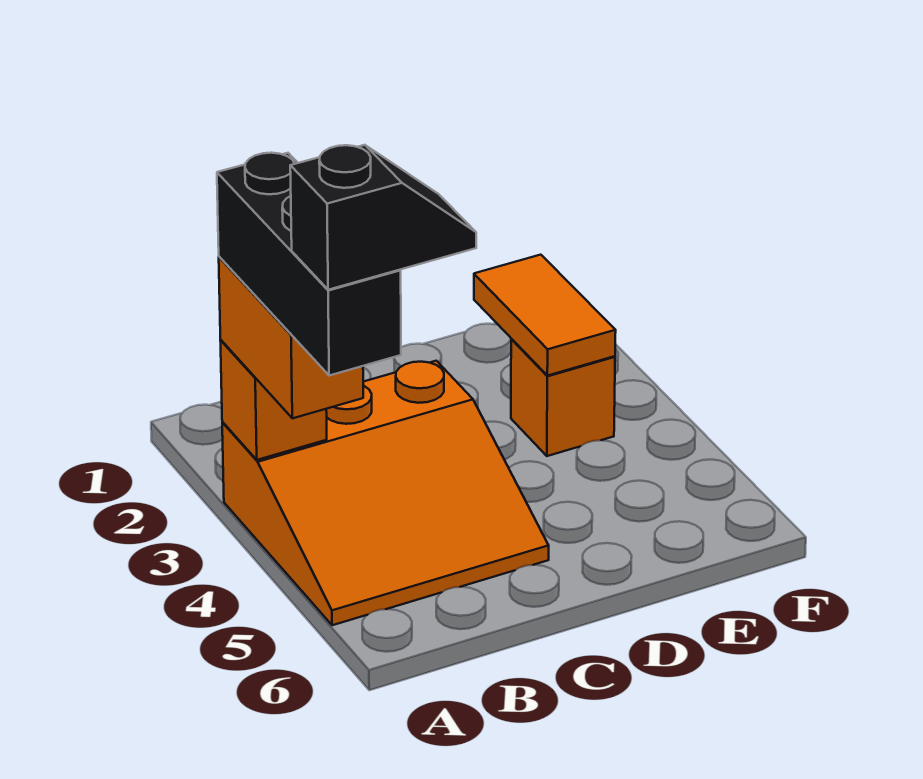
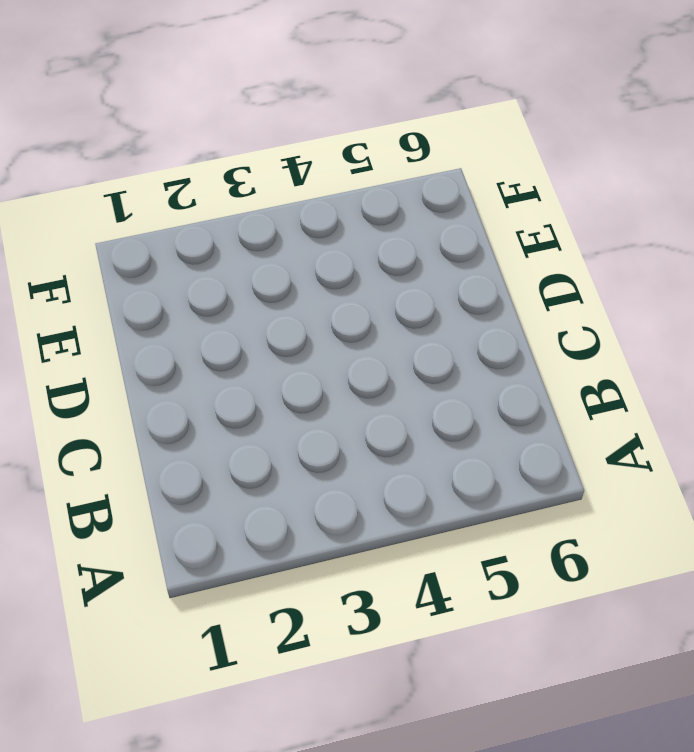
none -> orange 3x3 slope [222,361,549,625]
none -> orange 1x1 brick [511,339,615,456]

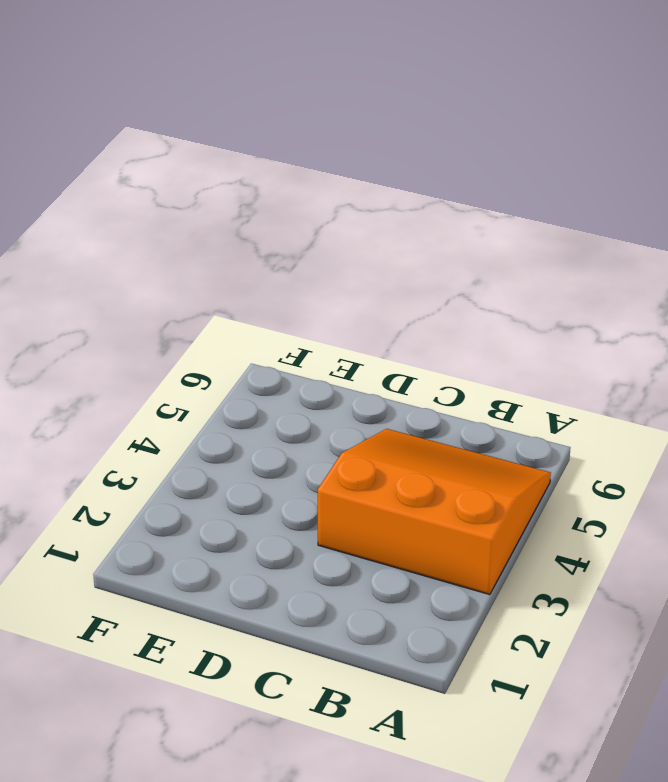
none -> orange 1x1 brick [511,339,615,456]
none -> orange 1x1 brick [220,340,327,460]

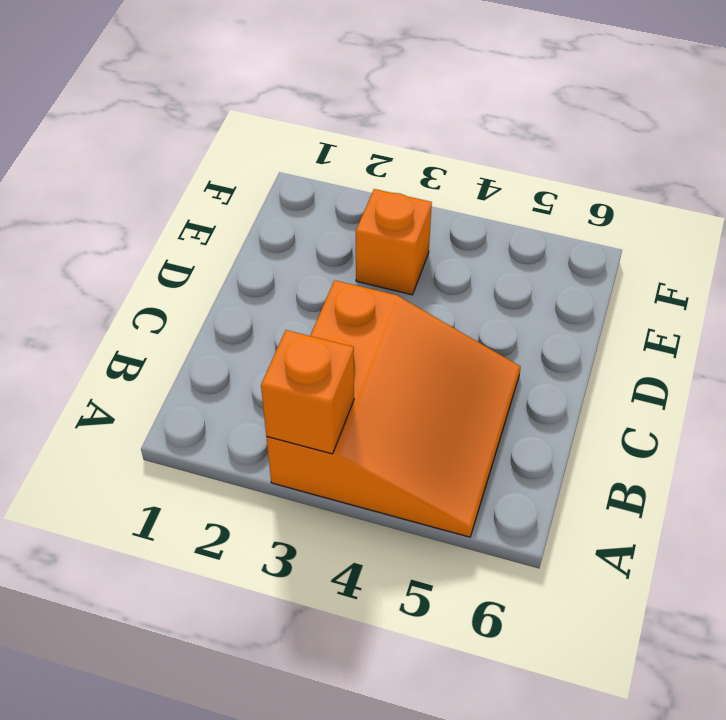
none -> orange 1x2 tile [474,255,616,376]
none -> orange 1x2 brick [219,257,363,418]

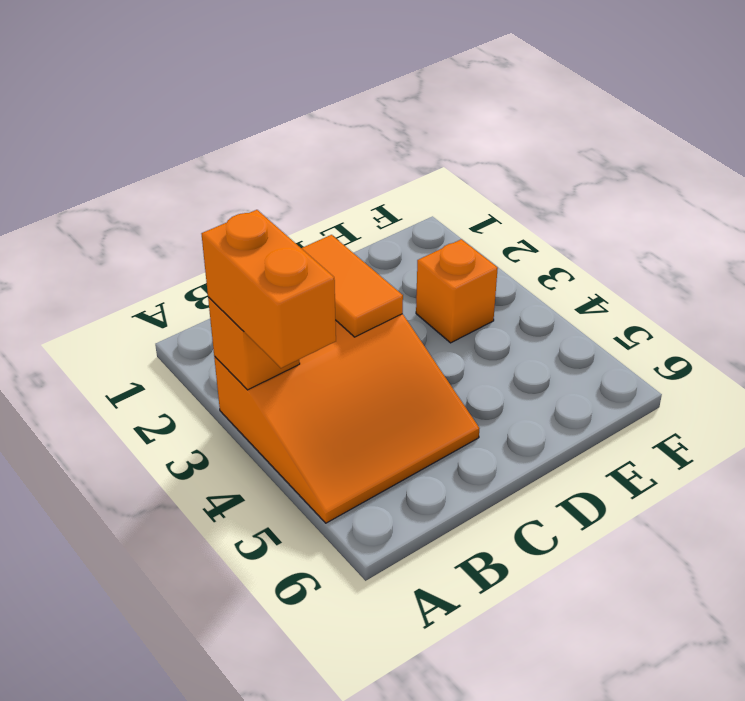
orange 1x2 tile [301,235,403,337] -> orange 1x2 tile moved to [474,255,616,376]
none -> black 1x3 brick [217,153,401,376]
none -> black 1x2 slope [290,145,476,290]

